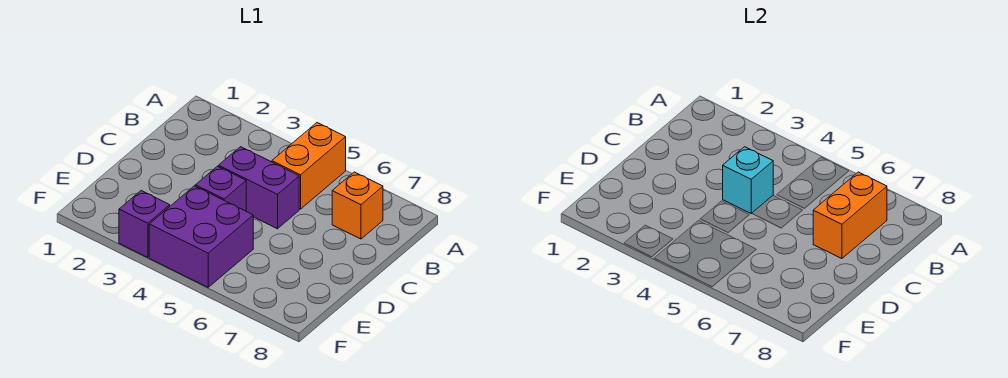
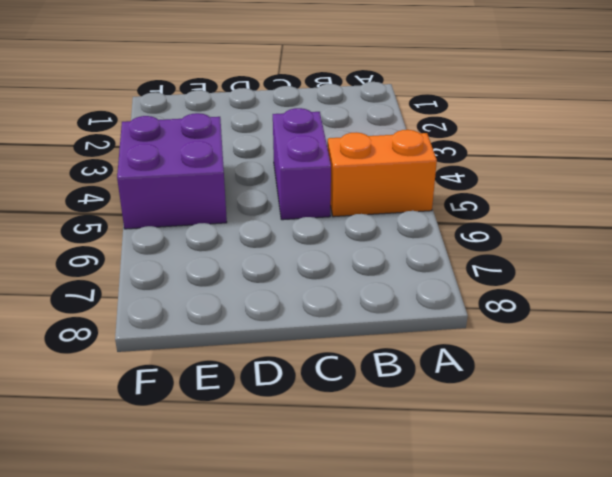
none -> orange 1x1 brick [332,172,383,239]
none -> purple 1x1 brick [195,166,246,211]

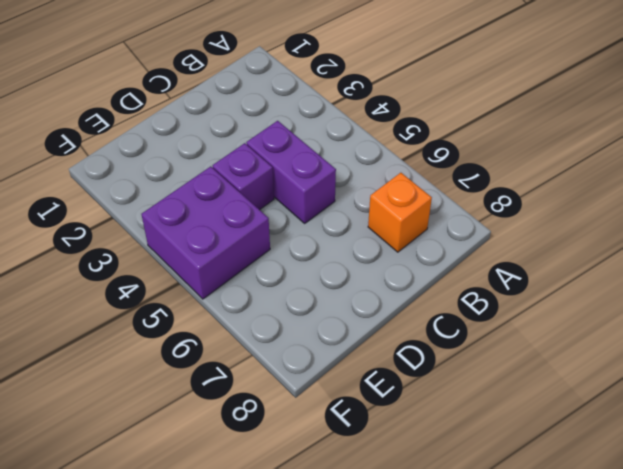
none -> orange 1x2 brick [272,123,346,209]
none -> purple 1x1 brick [119,191,170,258]

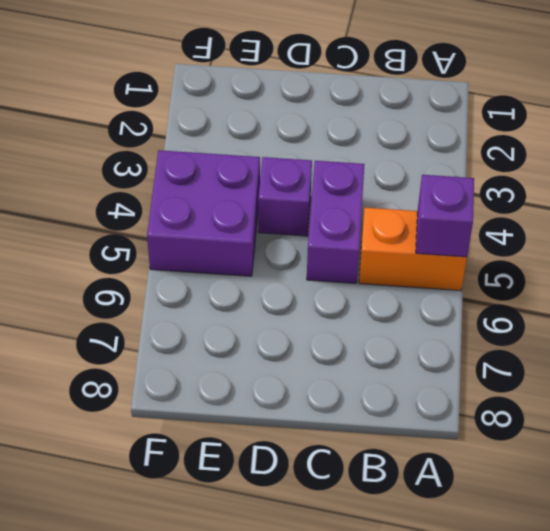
purple 1x1 brick [416,175,474,257] -> purple 1x1 brick moved to [119,191,170,258]
none -> orange 1x1 brick [332,172,383,239]
none -> orange 1x2 brick [813,172,887,259]

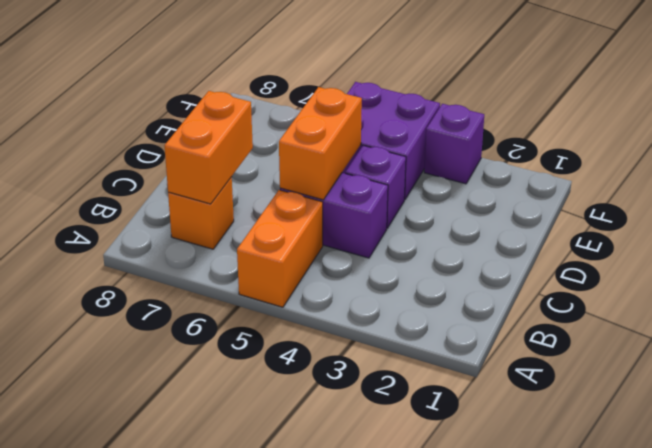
orange 1x2 brick [279,87,362,200] -> none
none -> cyan 1x1 brick [723,147,773,213]

